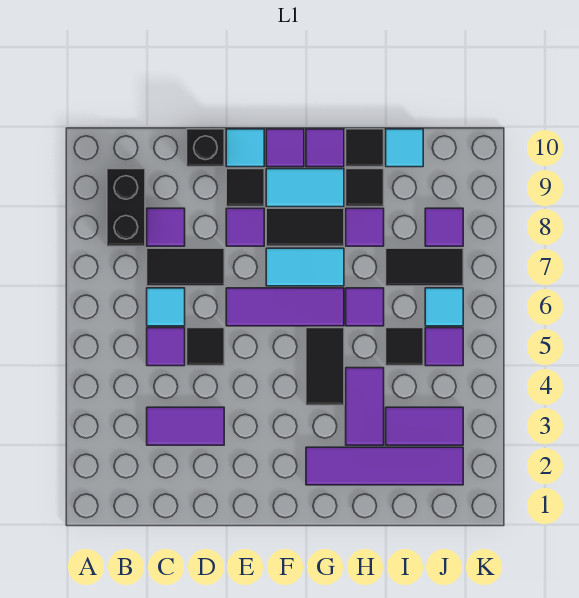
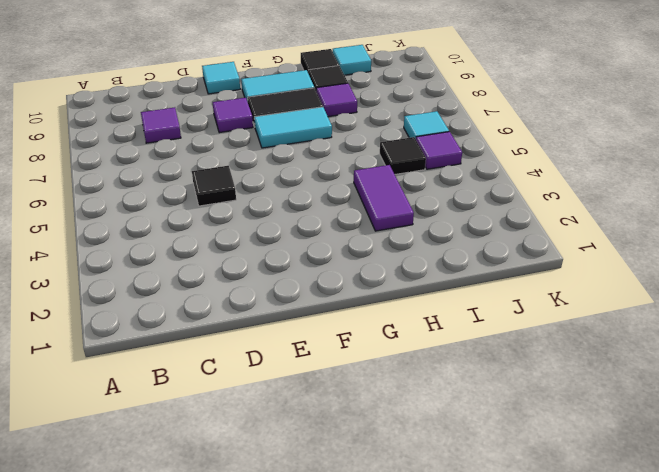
none -> black 1x2 brick [107,169,145,246]
none -> purple 1x2 tile [147,407,224,445]
none -> purple 1x1 tile [147,328,185,366]
none -> cyan 1x1 tile [147,288,185,326]

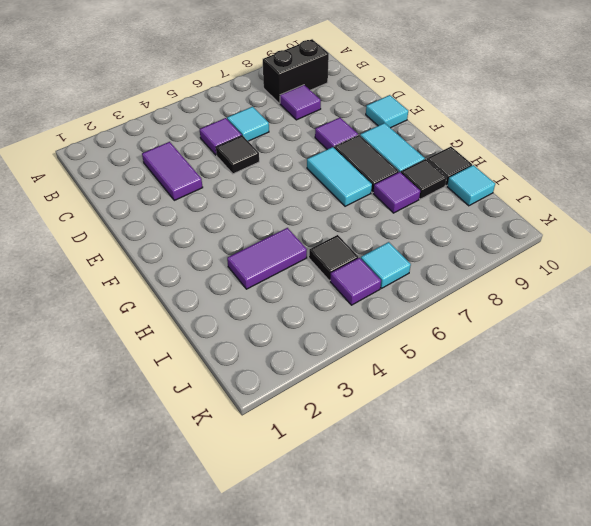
none -> black 1x2 tile [147,248,224,286]
none -> black 1x1 brick [187,129,224,167]
none -> purple 1x3 tile [226,288,344,326]
none -> black 1x1 tile [226,169,264,207]

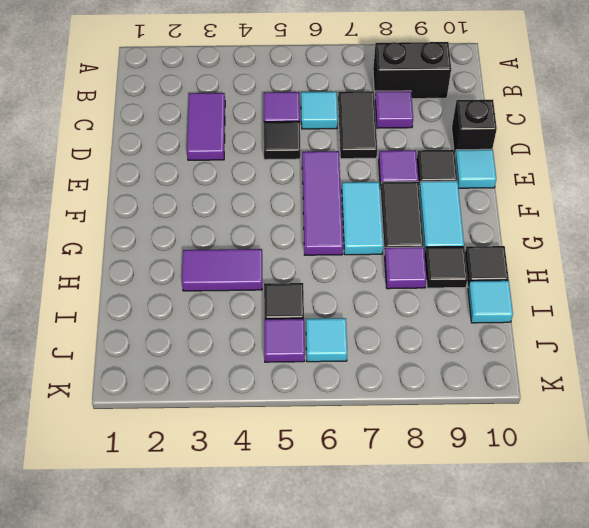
none -> purple 1x1 tile [266,129,304,167]
none -> purple 1x4 tile [306,447,463,485]
none -> black 1x2 tile [306,328,344,405]
none -> purple 1x1 tile [306,129,344,167]

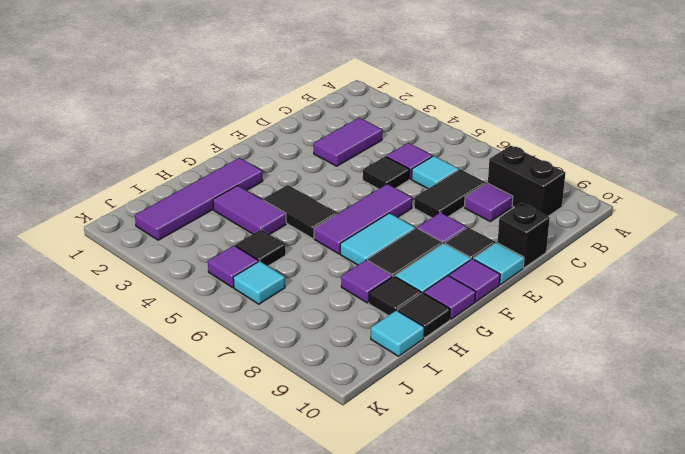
none -> purple 1x1 tile [346,288,384,326]
none -> purple 1x2 tile [386,407,463,445]
none -> black 1x2 tile [386,248,463,286]
none -> purple 1x1 tile [425,208,463,246]

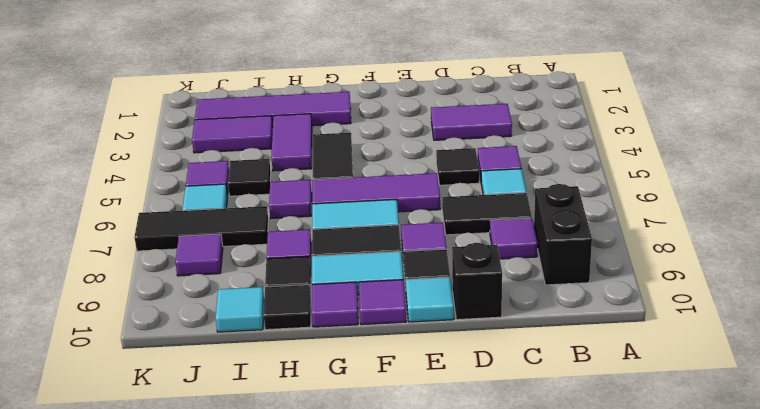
black 1x3 tile [135,206,268,251] -> black 1x2 tile [386,248,463,286]

